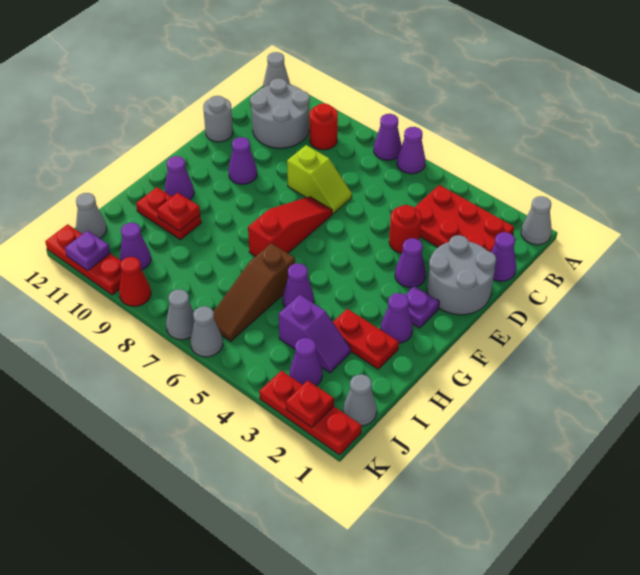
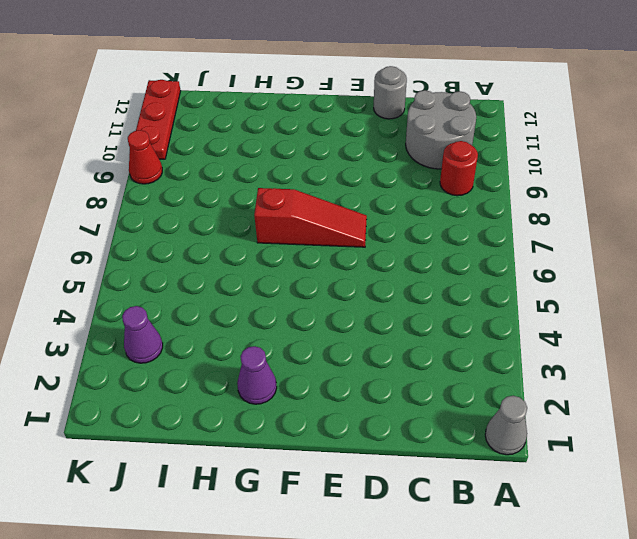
none -> purple 1x1 cone [397,127,426,174]
none -> purple 1x1 cone [374,114,402,160]
none -> grey 1x1 cone [263,52,290,87]
none -> red 2x3 plate [414,185,514,252]

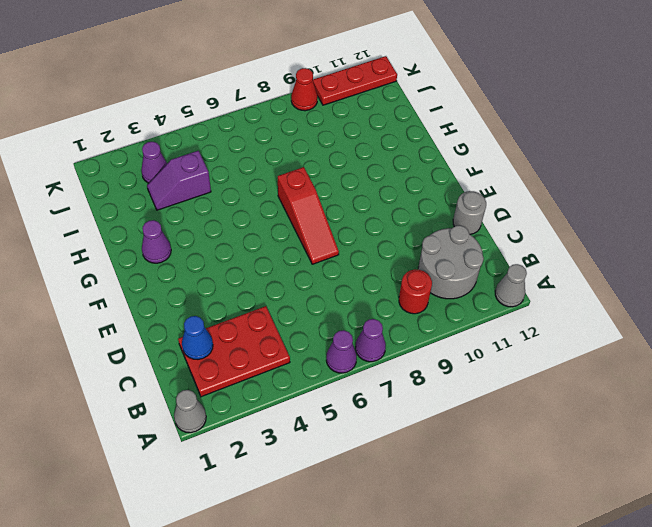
blue 1x1 cone [182,316,213,359] -> none
none -> purple 1x1 cone [491,232,516,281]
none -> grey 2x2 round brick [427,235,496,315]
none -> red 1x1 round brick [389,205,421,253]
none -> lime 1x2 slope [287,145,352,213]

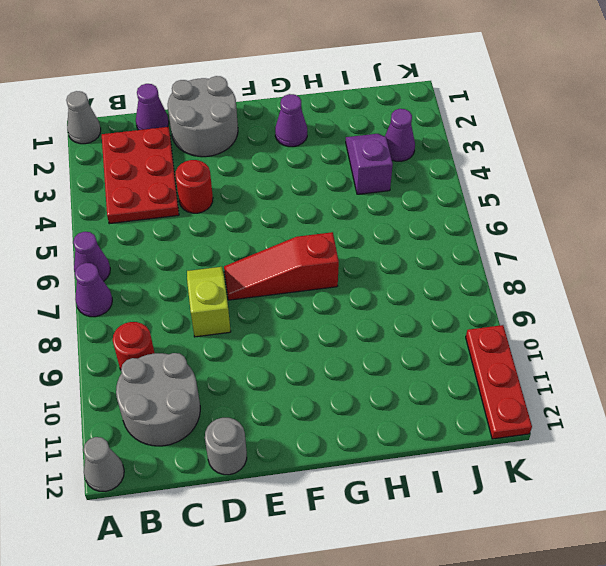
none -> purple 1x1 cone [395,238,426,288]
none -> purple 1x1 cone [228,137,257,184]
none -> purple 1x1 plate [405,286,439,328]
none -> purple 1x1 cone [165,156,194,200]

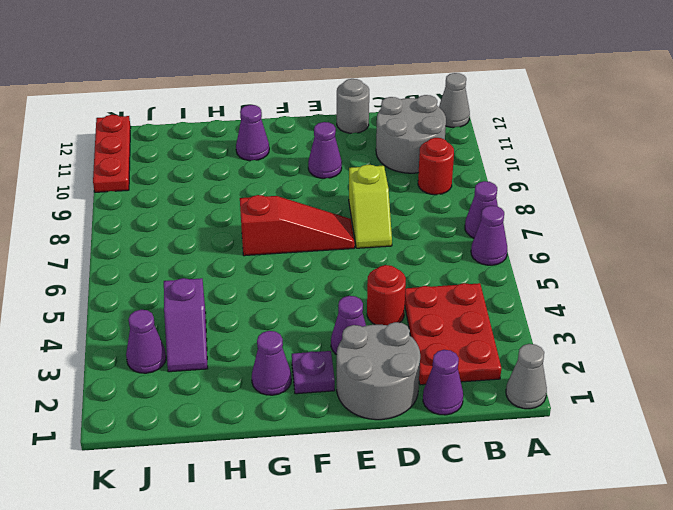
none -> red 1x2 plate [333,309,399,369]
none -> purple 1x1 cone [283,263,314,307]
none -> brown 1x3 slope [214,243,295,341]
none -> red 1x2 plate [136,187,201,240]

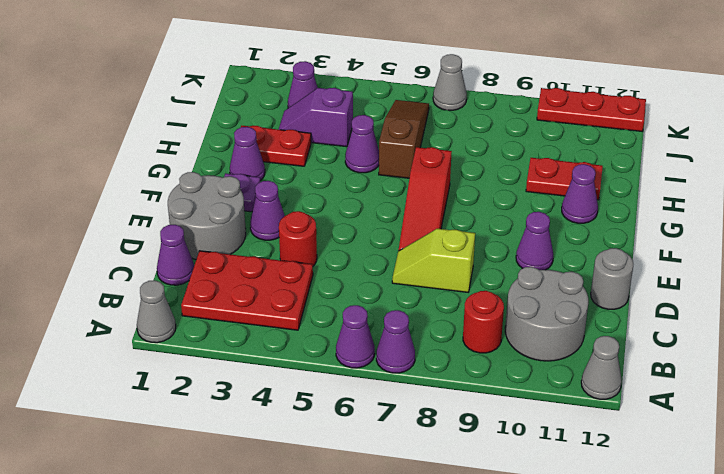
none -> grey 1x1 cone [343,374,377,426]
none -> purple 1x1 cone [120,223,151,270]
none -> grey 1x1 cone [76,193,107,238]
none -> red 1x3 plate [259,371,362,455]

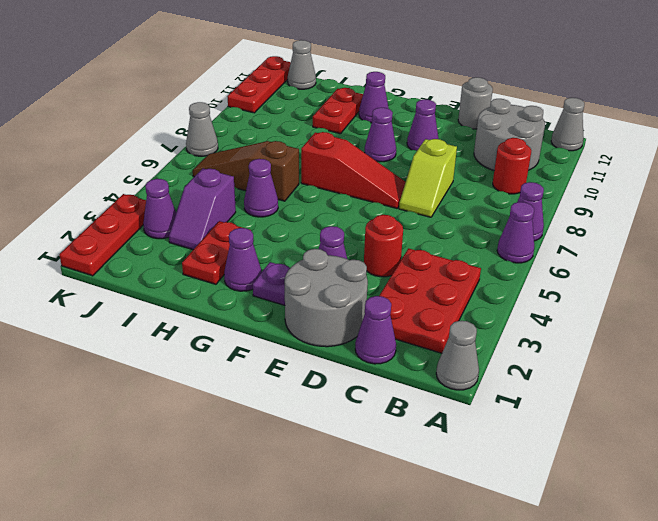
purple 1x1 cone [365,108,396,162] -> purple 1x1 cone moved to [120,223,151,270]
none -> grey 1x1 cone [343,374,377,426]
none -> grey 1x1 cone [190,306,223,357]
none -> red 1x1 cone [119,257,151,306]
none -> red 1x1 plate [157,193,200,231]

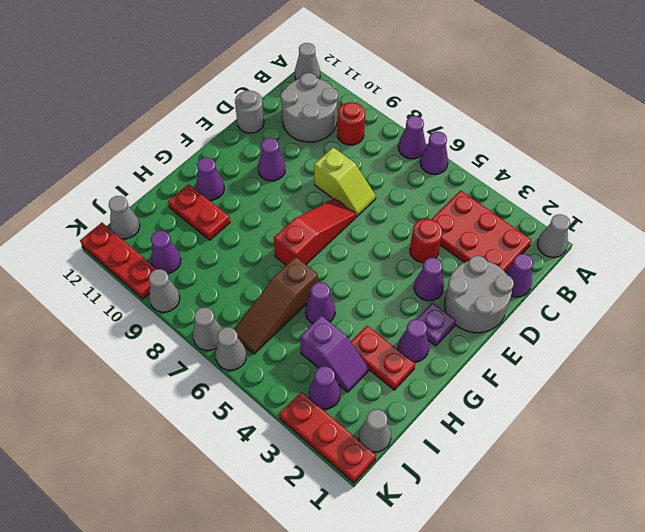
grey 1x1 cone [149,269,180,312] -> red 1x1 cone [119,257,151,306]
none -> red 1x1 plate [157,193,200,231]
none -> red 1x1 plate [286,381,334,427]
none -> purple 1x1 plate [65,230,110,271]

